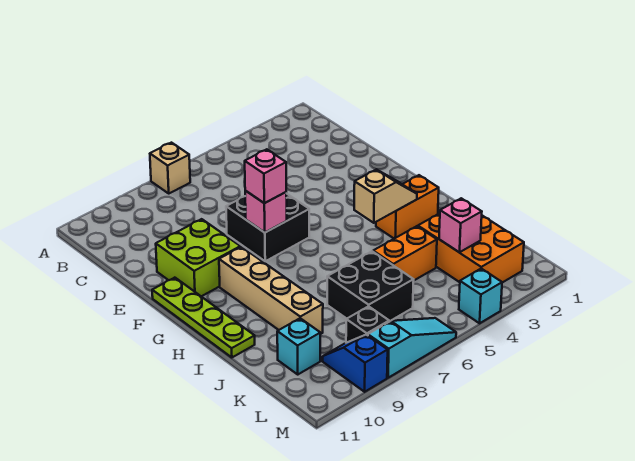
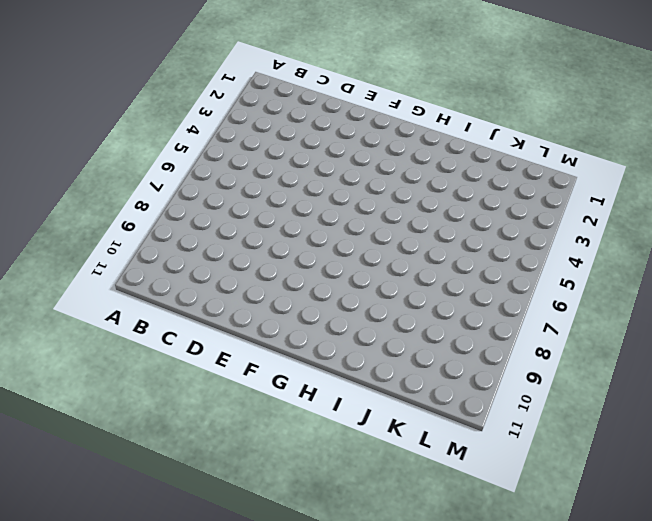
none -> tan 1x1 brick [150,143,190,193]
none -> black 2x2 brick [226,193,309,261]
none -> lime 2x2 brick [156,219,240,296]

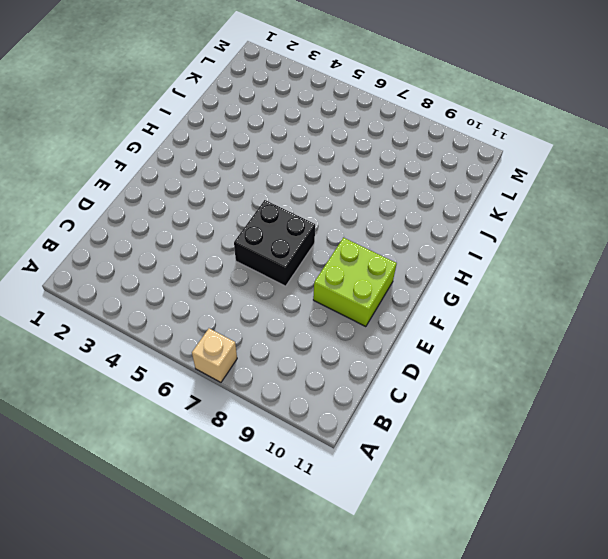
none -> lime 1x4 plate [152,278,255,358]
none -> tan 1x4 brick [219,247,323,334]
none -> orange 1x2 brick [376,175,439,239]

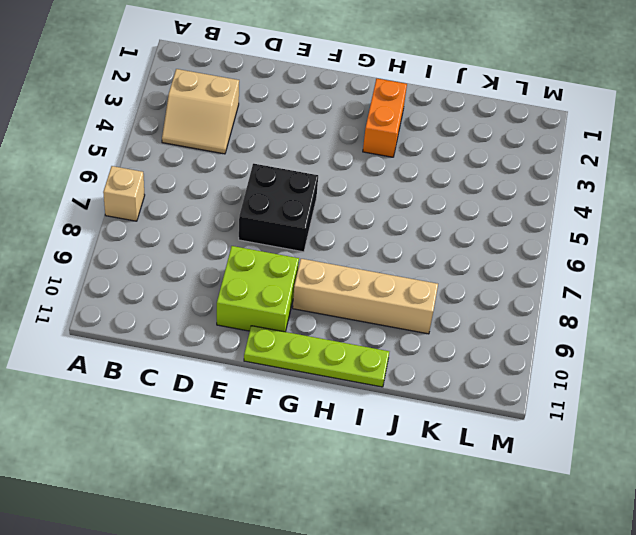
tan 2x2 slope [162,69,239,154] -> none
none -> orange 2x3 brick [418,213,524,282]
none -> orange 1x2 brick [373,226,437,280]
none -> black 2x2 brick [327,251,414,321]

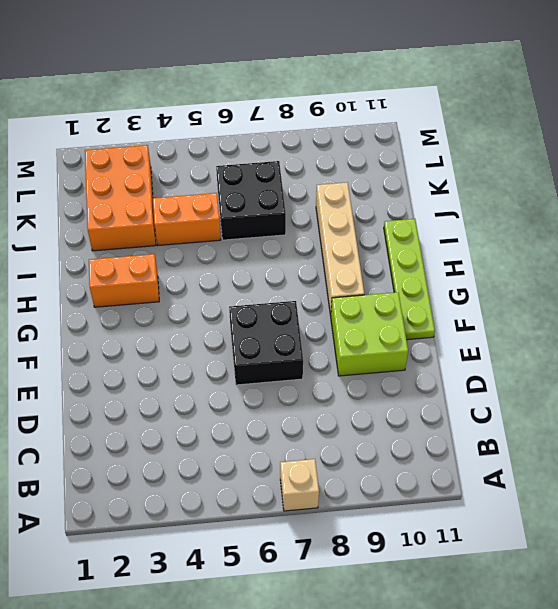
none -> cyan 1x1 brick [277,318,320,374]
none -> black 1x1 brick [346,306,389,343]
none -> blue 1x2 slope [323,335,388,392]

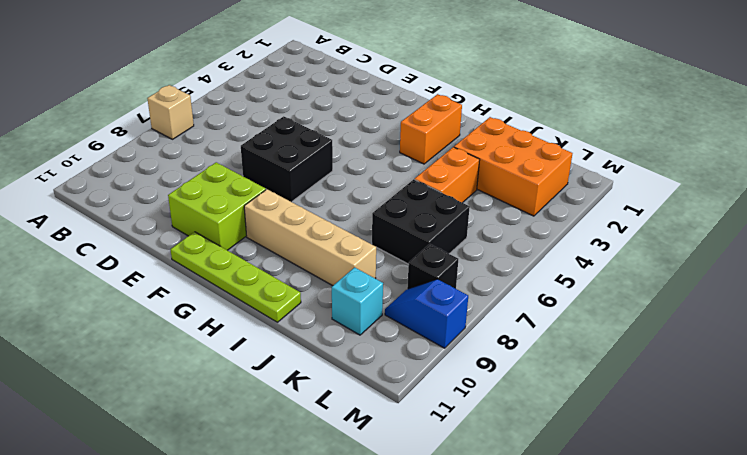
none -> cyan 1x1 brick [459,269,502,323]
none -> cyan 1x3 slope [368,318,456,378]
none -> pink 1x1 brick [245,191,287,232]

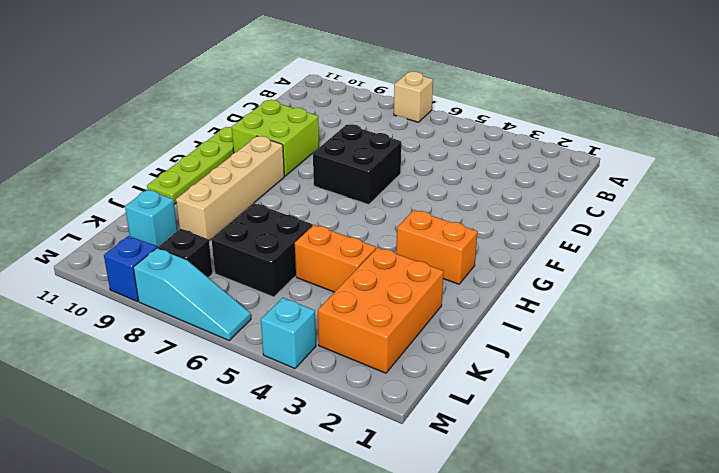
none -> pink 1x1 brick [245,191,287,232]
none -> tan 1x2 slope [354,169,417,223]
none -> pink 1x1 brick [439,198,482,252]

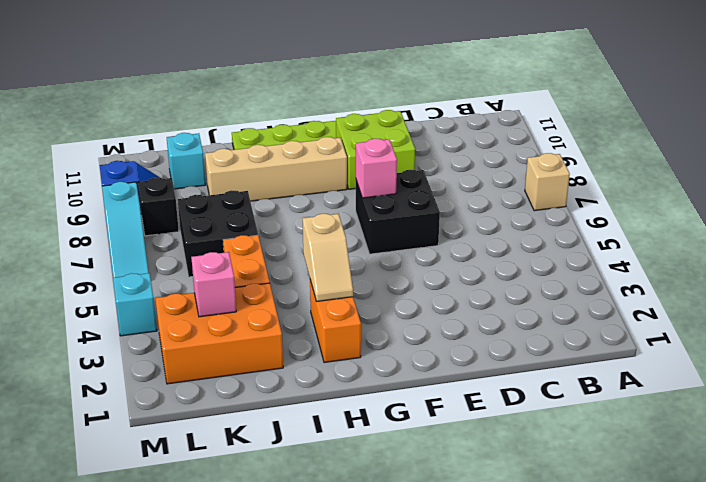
none -> pink 1x1 brick [245,149,286,203]

